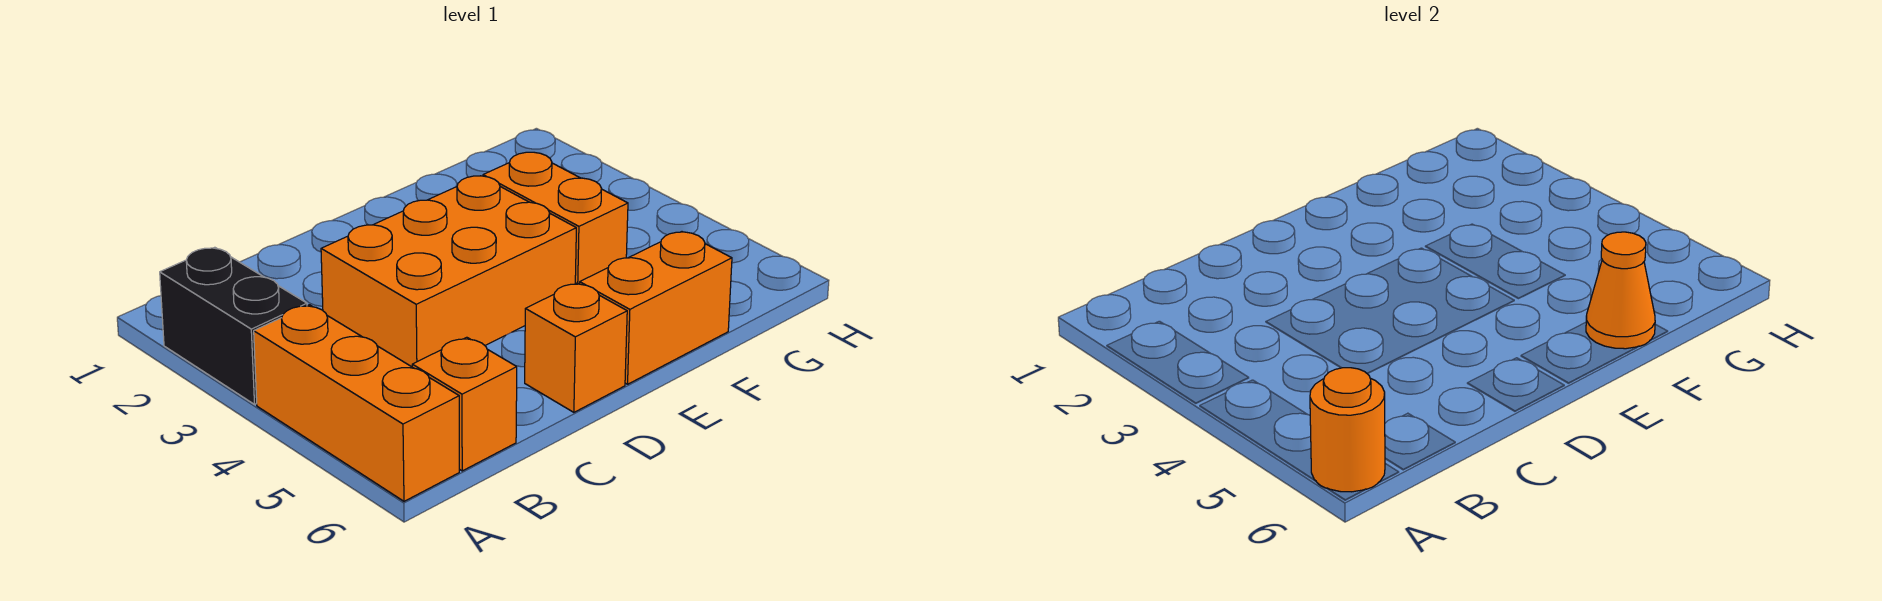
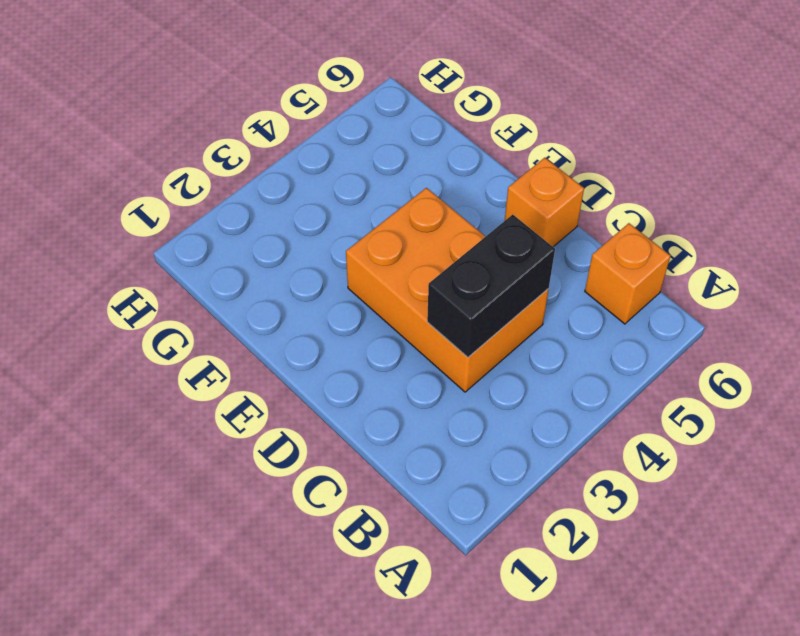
black 1x2 brick [427,215,555,357] -> black 1x2 brick moved to [160,247,307,404]
none -> orange 1x3 brick [254,305,459,501]
none -> orange 1x2 brick [580,232,732,384]

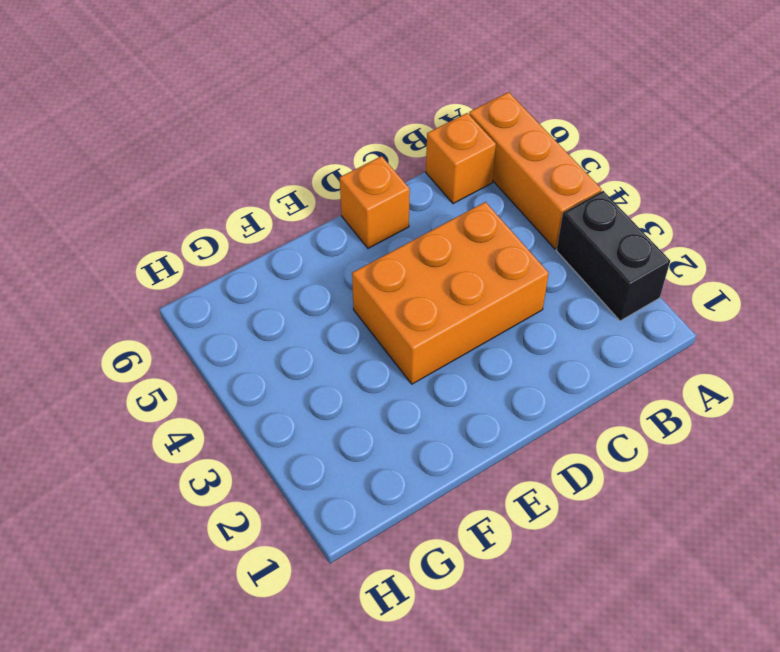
none -> orange 1x2 brick [580,232,732,384]
none -> orange 1x2 brick [483,152,628,284]

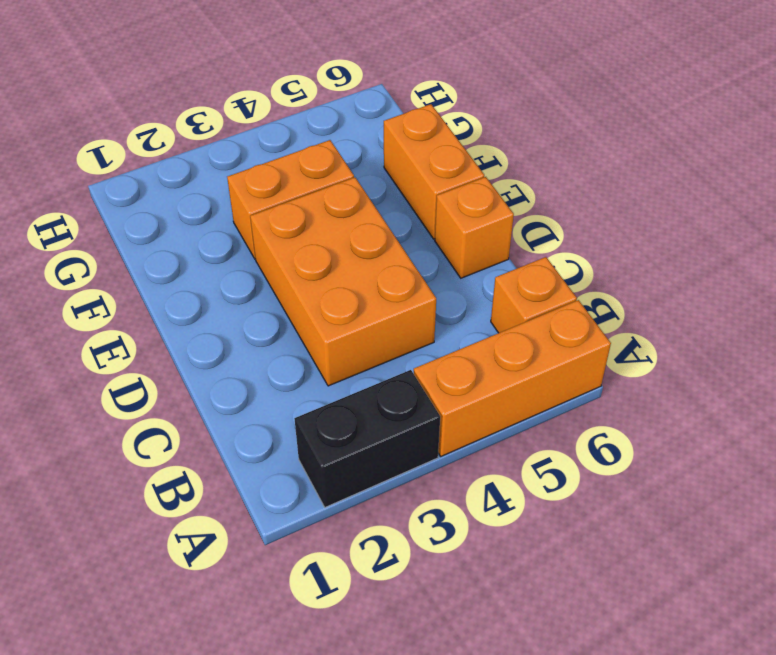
none -> orange 1x1 round brick [1310,368,1385,492]
none -> orange 1x1 cone [1586,232,1655,349]

